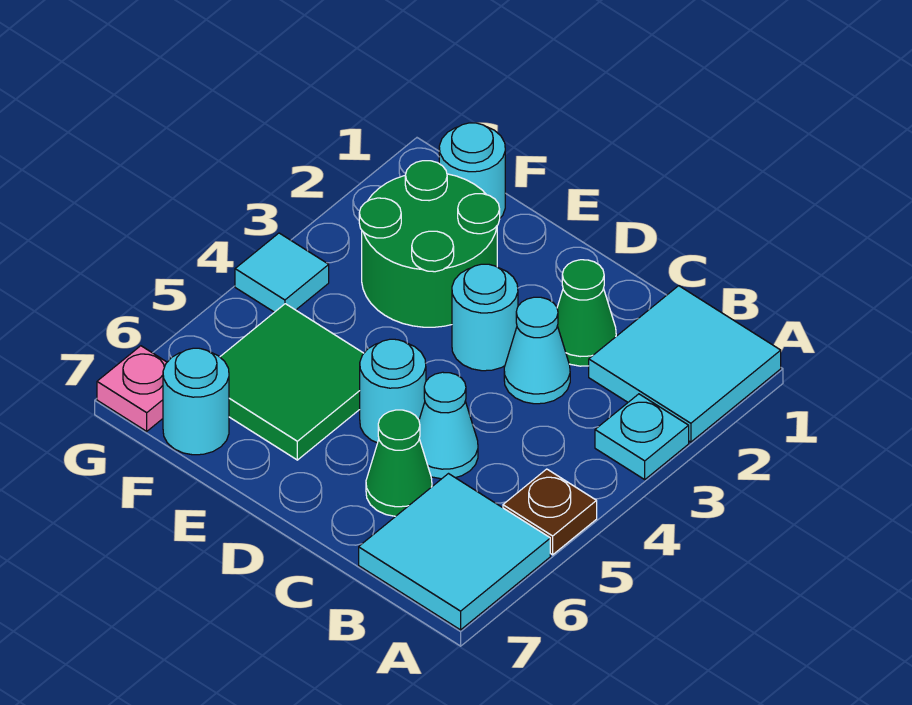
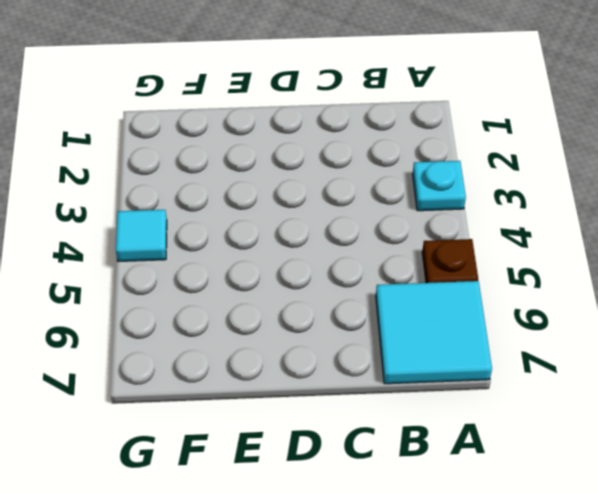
none -> cyan 2x2 tile [589,286,781,442]
none -> green 1x1 cone [557,260,616,366]
none -> cyan 1x1 cone [504,297,570,404]

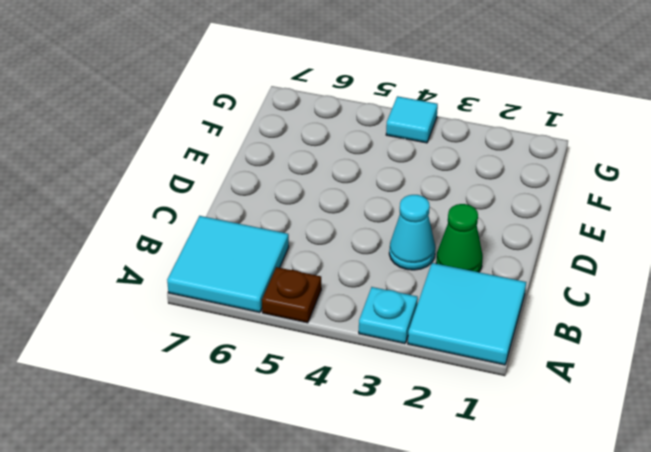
none -> cyan 1x1 cone [419,372,478,479]
none -> green 1x1 cone [366,410,432,516]
none -> cyan 1x1 round brick [452,264,518,371]

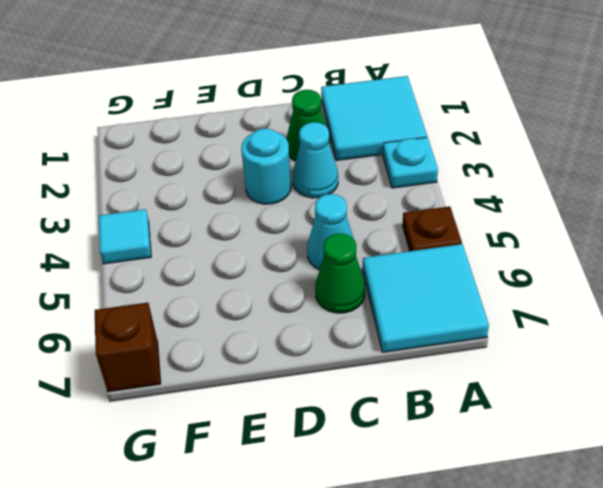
brown 1x1 brick [95,303,161,392] -> pink 1x1 plate [97,346,167,431]
none -> cyan 1x1 round brick [360,339,426,443]
none -> green 2x2 round brick [359,161,500,327]
none -> green 2x2 tile [220,304,364,460]

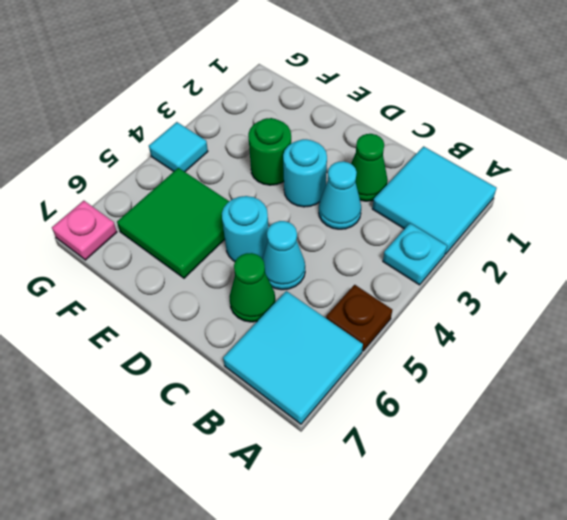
green 1x1 round brick [248,118,291,185] -> green 2x2 round brick [359,161,500,327]
none -> cyan 1x1 round brick [439,123,505,218]
none -> cyan 1x1 round brick [163,348,229,455]

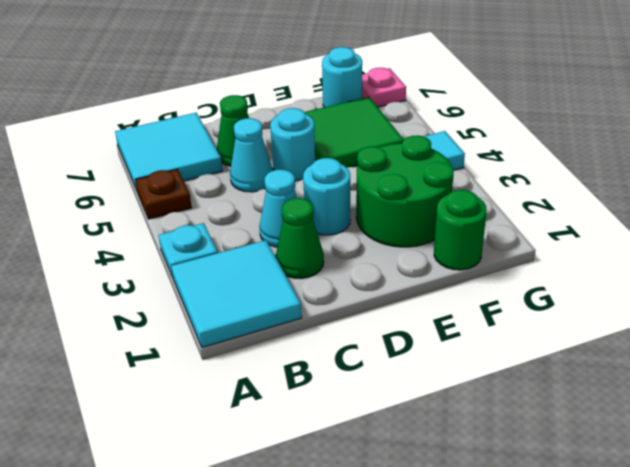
green 1x1 round brick [434,190,487,270] -> cyan 1x1 round brick [439,123,505,218]

